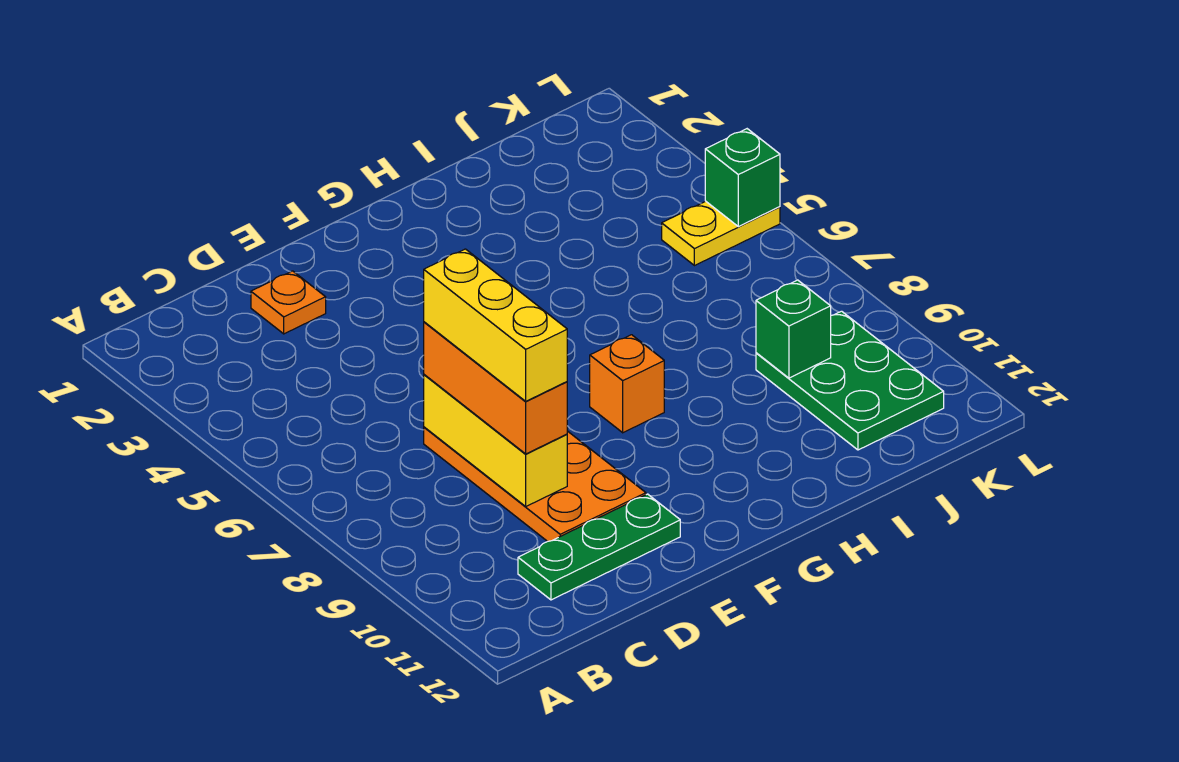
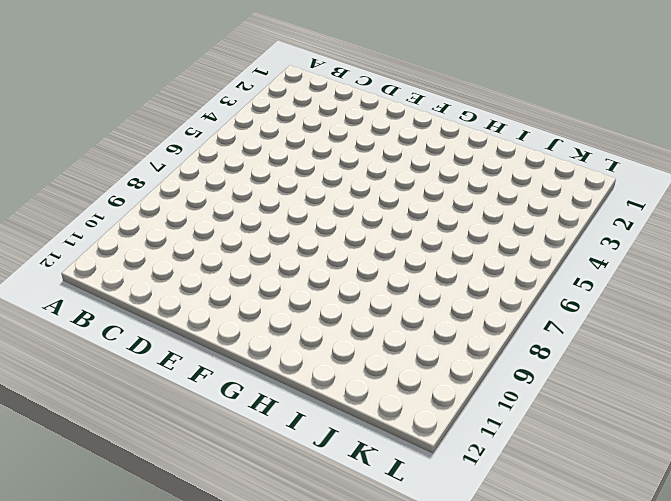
none -> green 1x3 plate [518,494,680,600]
none -> orange 1x1 plate [251,271,326,334]

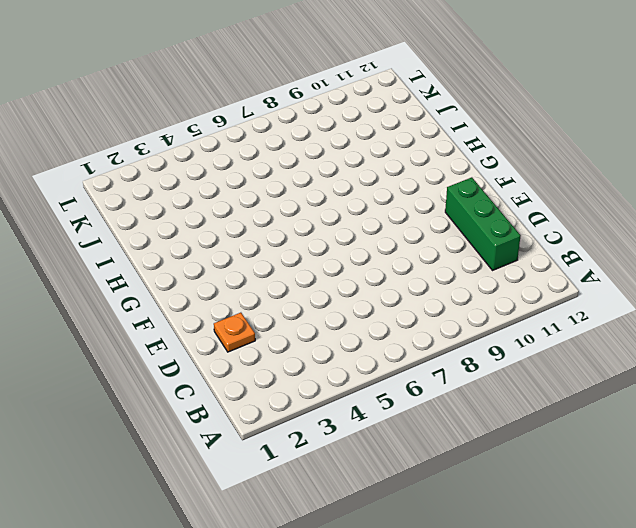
green 1x3 brick [445,177,521,270] -> green 1x3 plate [518,494,680,600]
none -> orange 2x4 plate [424,427,646,541]
none -> orange 1x1 brick [590,335,664,433]

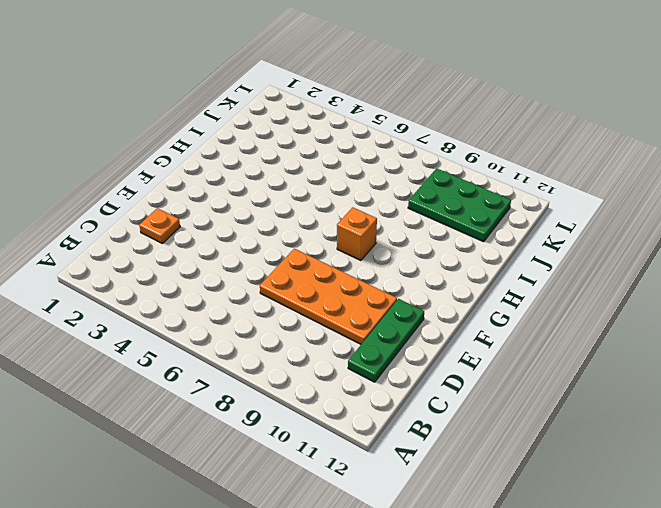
none -> yellow 1x2 plate [662,201,780,266]
none -> yellow 1x3 brick [424,375,567,506]

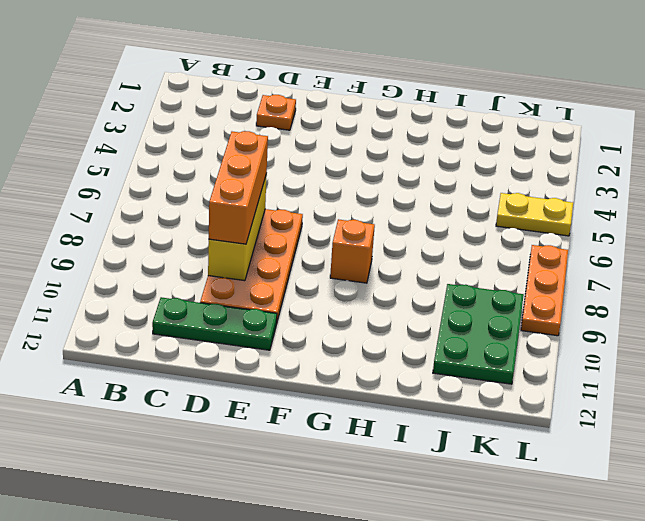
orange 1x3 plate [521,245,568,336] -> none
none -> green 1x1 brick [756,280,831,378]
none -> green 1x1 brick [705,129,780,227]

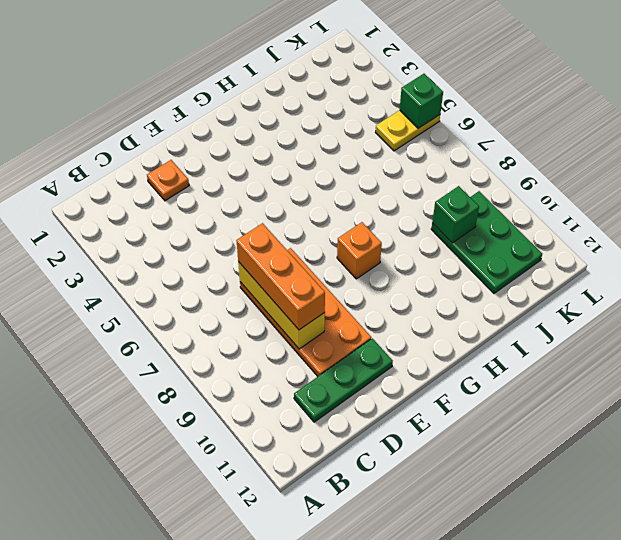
none -> yellow 1x3 brick [424,249,567,401]

